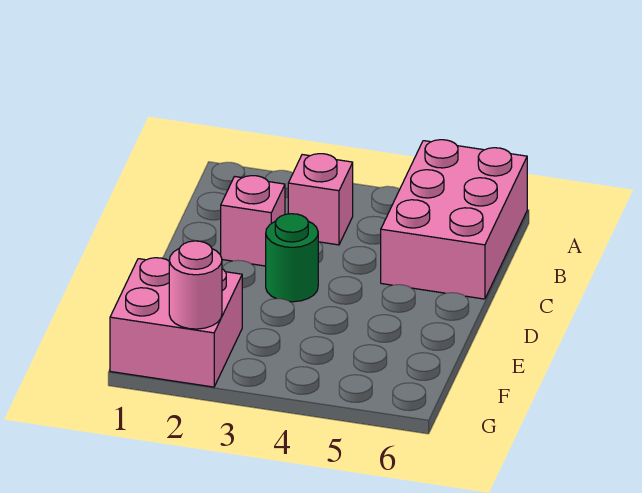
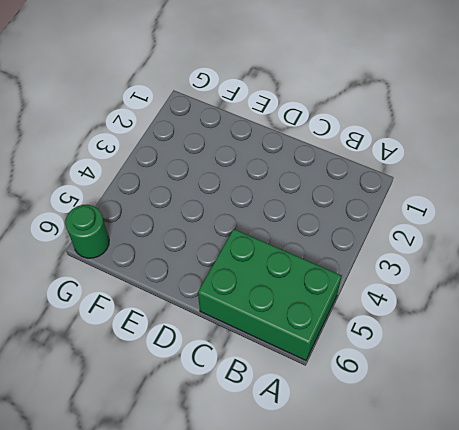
green 2x3 brick [198,229,342,360] -> pink 2x3 brick [381,140,527,299]
green 1x1 round brick [65,205,109,258] -> green 1x1 round brick moved to [266,214,318,302]
none -> pink 1x1 brick [288,154,353,245]
none -> pink 1x1 brick [221,176,285,266]

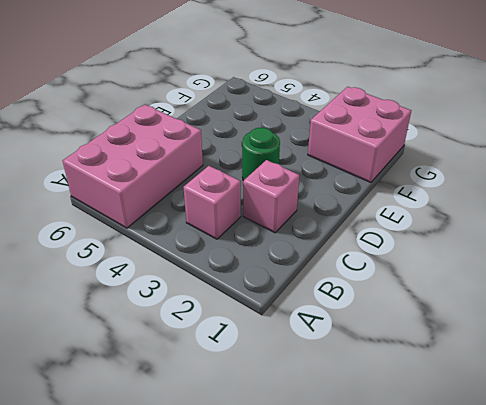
none -> pink 1x1 round brick [169,241,222,329]

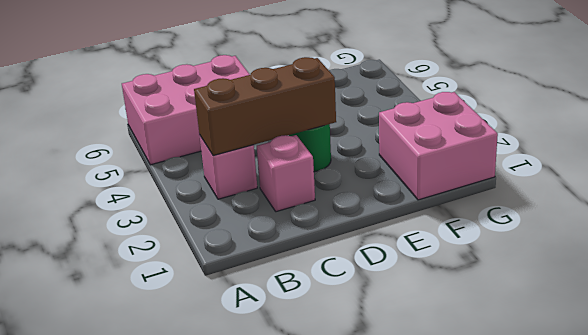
brown 1x3 brick [194,57,336,156] -> none
none -> pink 1x1 round brick [169,241,222,329]

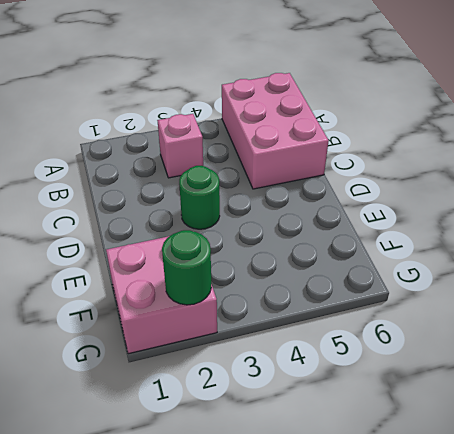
green 1x1 round brick [162,230,211,305] -> pink 1x1 round brick [169,241,222,329]
none -> pink 1x1 brick [221,176,285,266]

